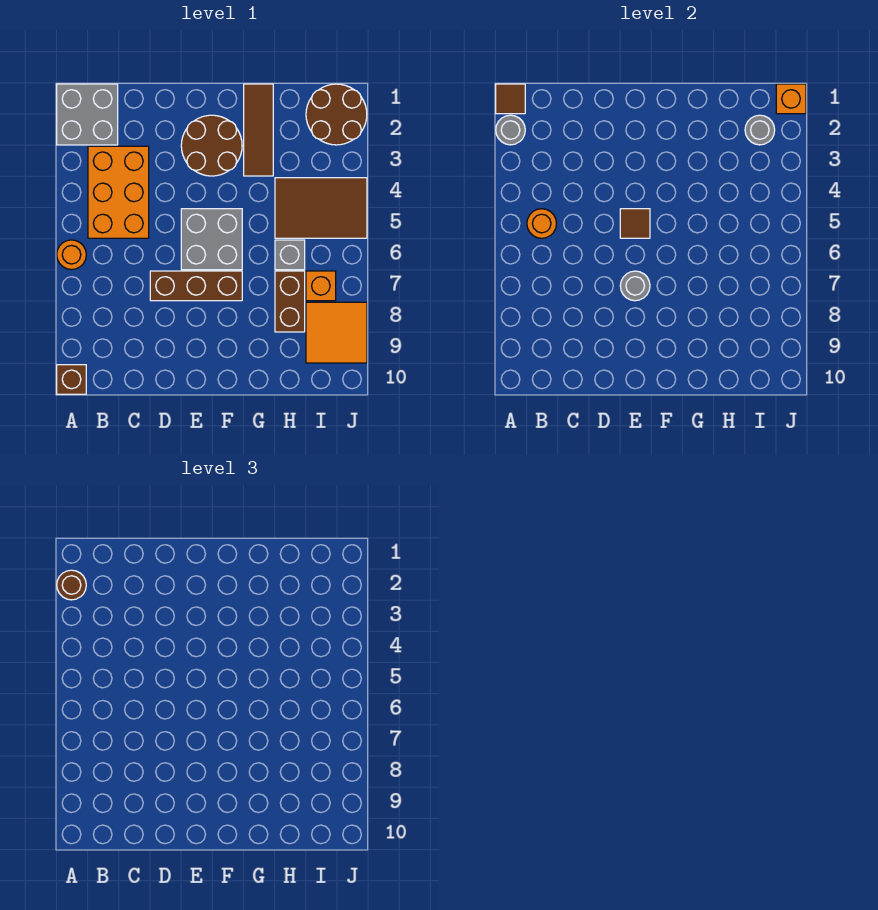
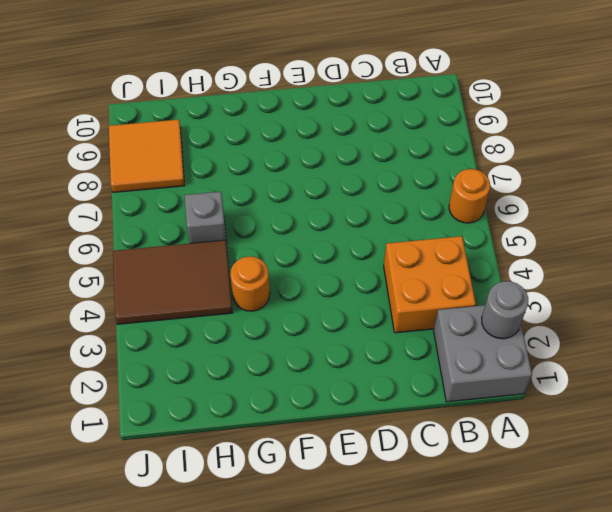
orange 2x2 brick [384,236,476,333] -> orange 2x3 brick [88,146,149,238]
orange 1x1 round brick [230,257,270,311] -> orange 1x1 round brick moved to [527,209,556,238]
none -> brown 1x1 brick [57,365,86,394]
none -> brown 1x3 brick [150,271,242,301]
none -> brown 2x2 round brick [181,115,242,176]

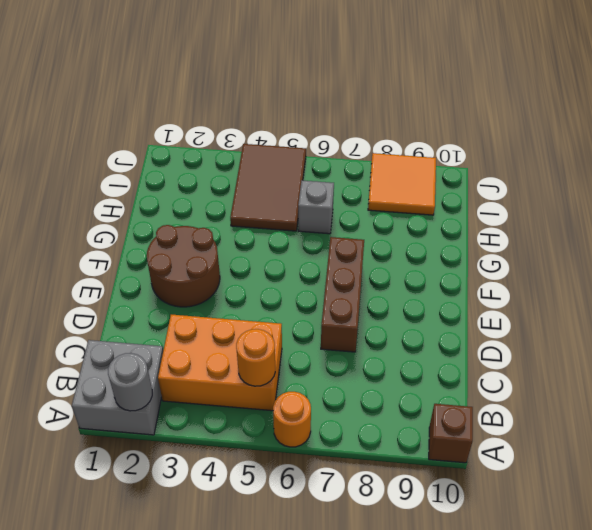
none -> grey 2x2 brick [181,209,242,270]
none -> brown 1x3 tile [244,84,273,176]
none -> brown 1x2 brick [275,271,305,332]

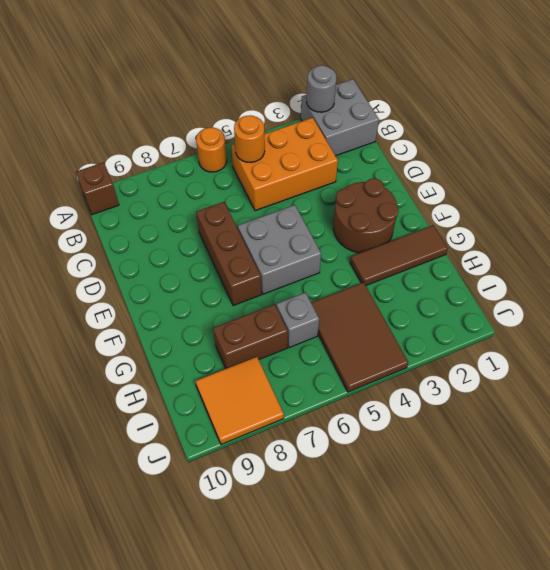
none -> brown 2x2 round brick [306,84,367,145]
none -> orange 1x1 brick [306,271,336,301]
none -> brown 1x1 tile [496,84,525,114]

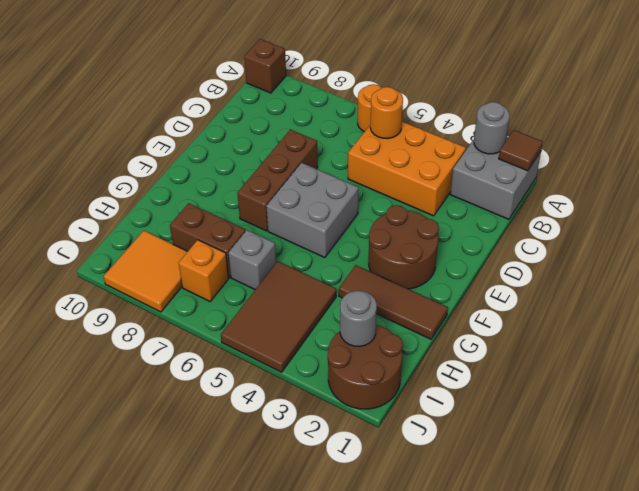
none -> brown 1x1 tile [620,209,650,238]
none -> grey 1x1 round brick [620,271,650,301]
none -> orange 1x1 brick [776,84,806,114]

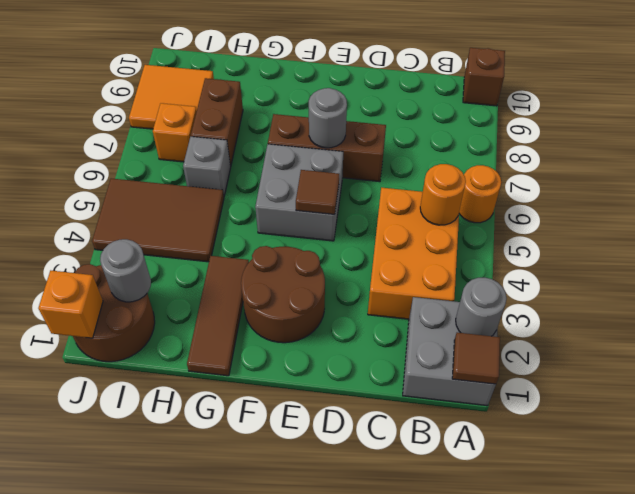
none -> brown 1x1 round brick [57,570,86,600]

